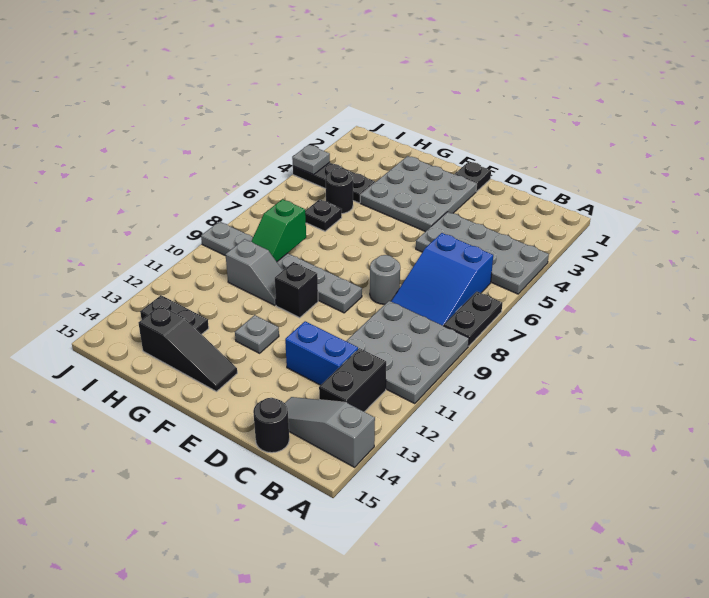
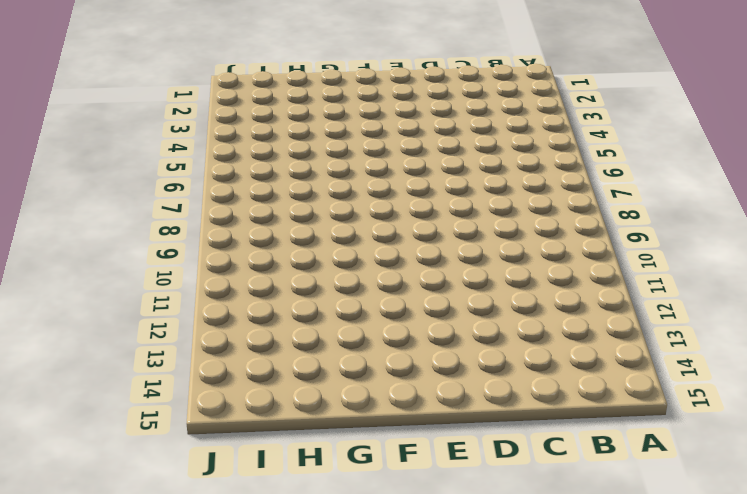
none -> grey 2x4 plate [416,212,549,294]
none -> black 1x2 plate [443,291,502,346]
none -> grey 3x3 plate [346,301,469,404]

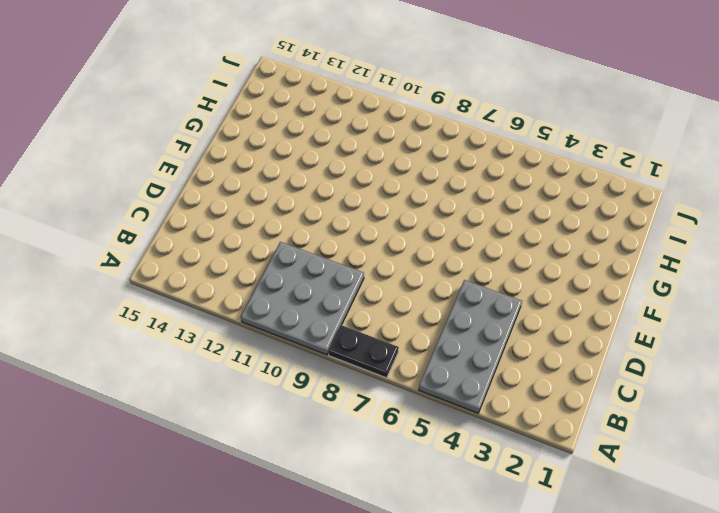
none -> grey 1x3 slope [285,397,375,467]
none -> blue 2x3 slope [391,233,493,326]
none -> black 1x2 brick [319,348,386,412]

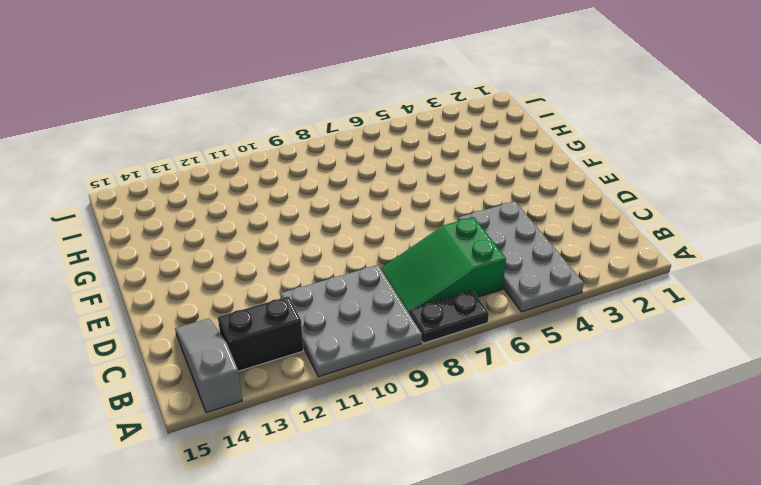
green 2x3 slope [381,217,506,312] -> blue 2x3 slope [391,233,493,326]
none -> blue 1x2 brick [285,321,358,385]
none -> black 1x1 round brick [253,398,289,453]
none -> grey 1x1 round brick [370,255,400,304]

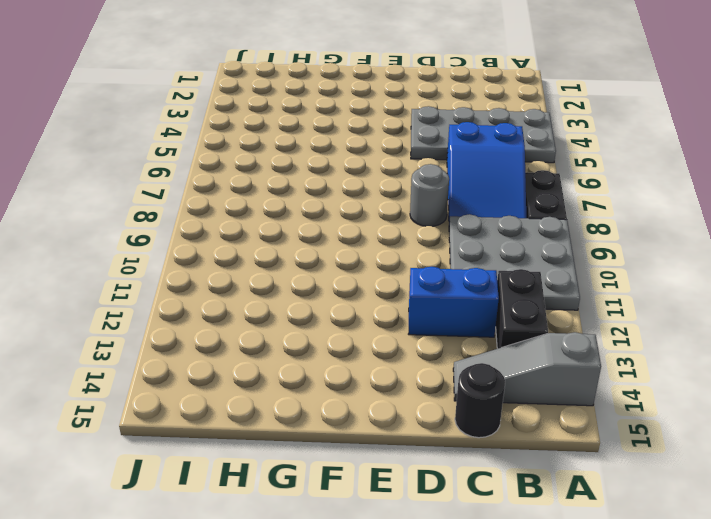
none -> black 1x1 plate [455,162,491,192]
none -> grey 3x3 plate [360,156,477,232]
none -> grey 1x6 plate [201,222,362,313]

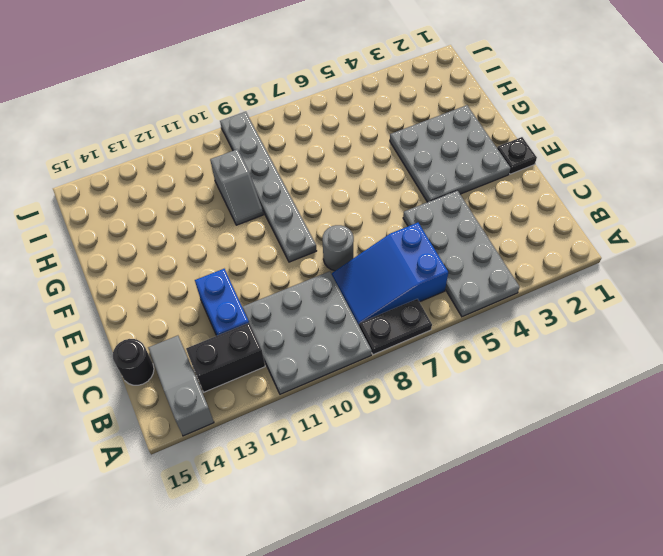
none -> black 1x1 brick [275,262,318,318]
none -> grey 1x1 plate [235,315,279,353]
none -> black 1x3 slope [139,305,237,392]

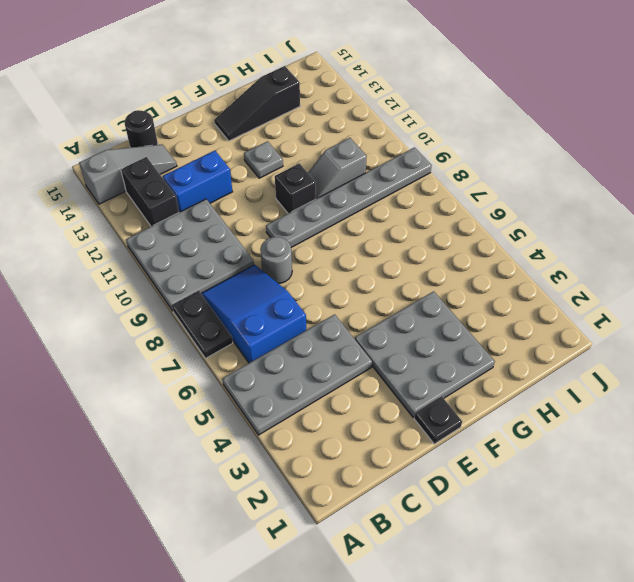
none -> black 1x3 plate [293,162,375,203]
none -> black 1x1 round brick [325,168,353,214]
none -> black 1x1 plate [305,199,342,231]

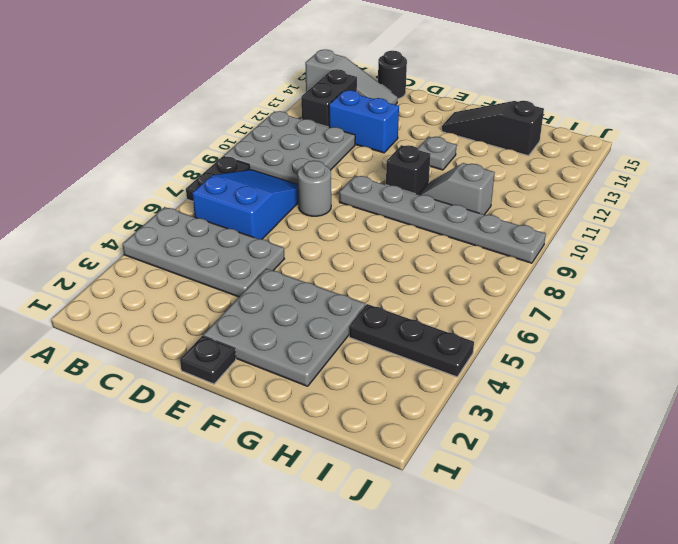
none -> black 1x1 round brick [325,168,353,214]
none -> black 1x1 plate [305,199,342,231]
none -> black 1x2 plate [140,295,209,334]

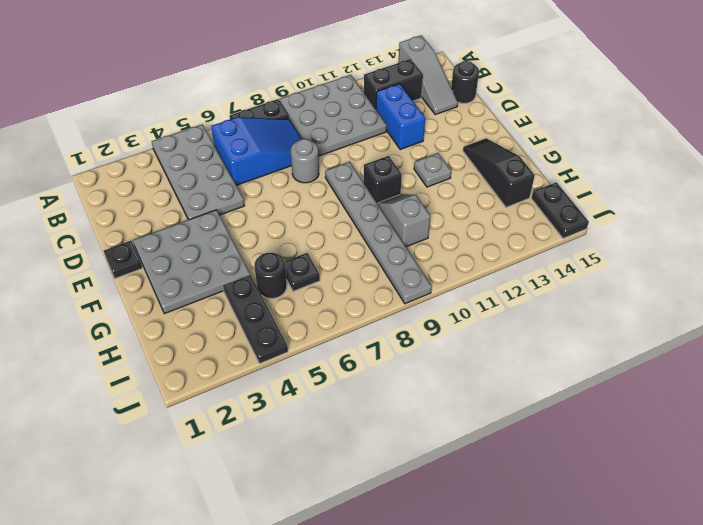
black 1x2 plate [531,182,589,238] -> black 1x2 plate moved to [140,295,209,334]
none -> green 1x2 slope [251,199,306,262]
none -> grey 1x1 plate [292,145,330,175]

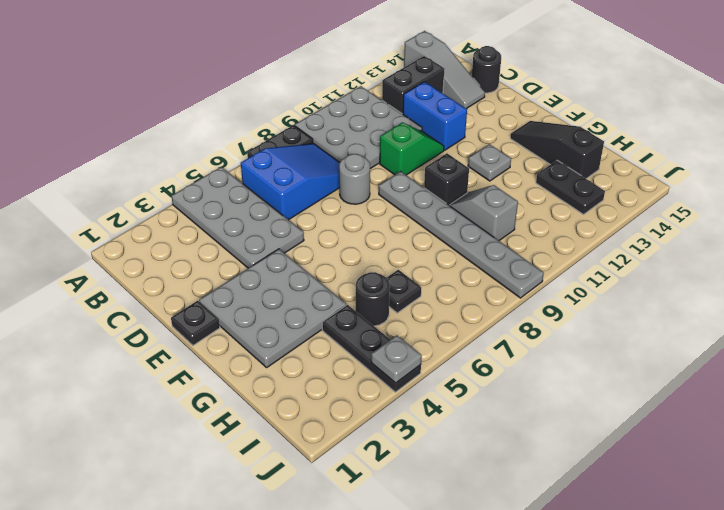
green 1x2 slope [380,122,444,175] -> green 1x2 slope moved to [251,199,306,262]

